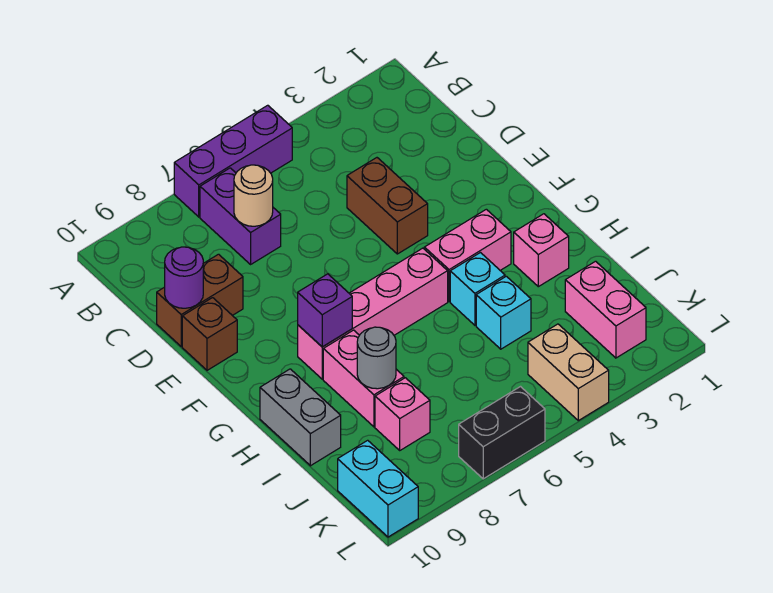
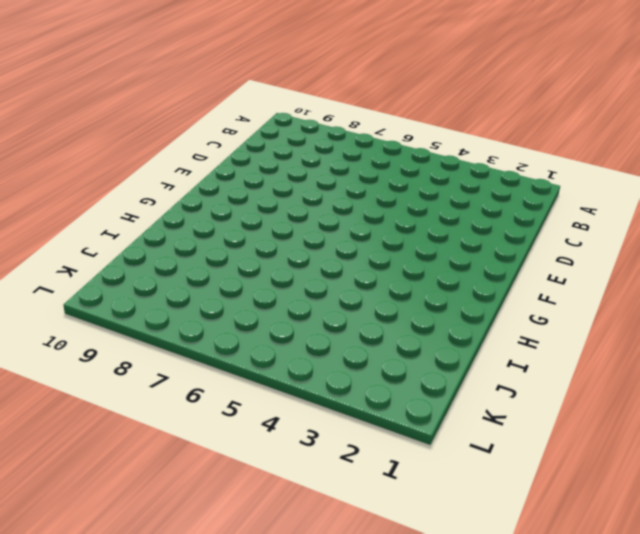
none -> purple 1x3 brick [174,105,292,217]
none -> purple 1x2 brick [200,168,281,264]
none -> brown 1x2 brick [347,158,428,254]

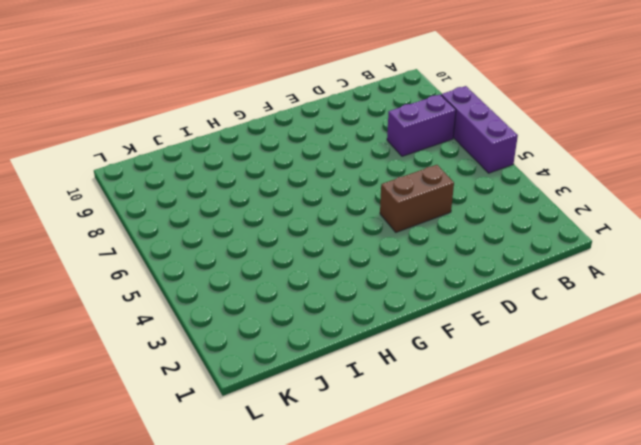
none -> brown 1x2 brick [157,254,243,346]
none -> brown 1x1 brick [182,298,237,370]
none -> pink 1x2 brick [424,209,511,302]

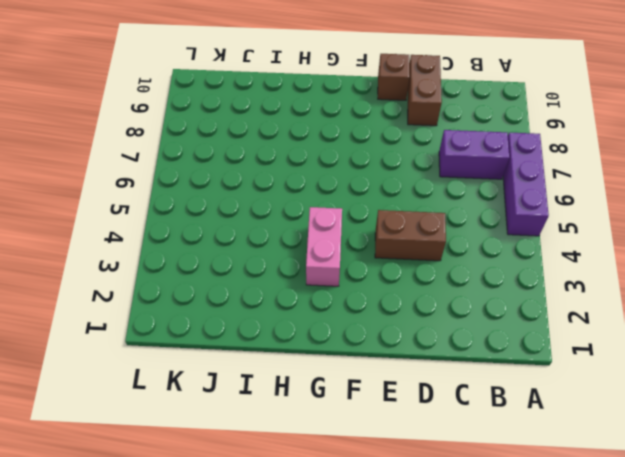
none -> pink 1x4 brick [298,248,448,379]
none -> pink 1x1 brick [514,214,569,287]
none -> cyan 1x1 brick [450,253,505,325]

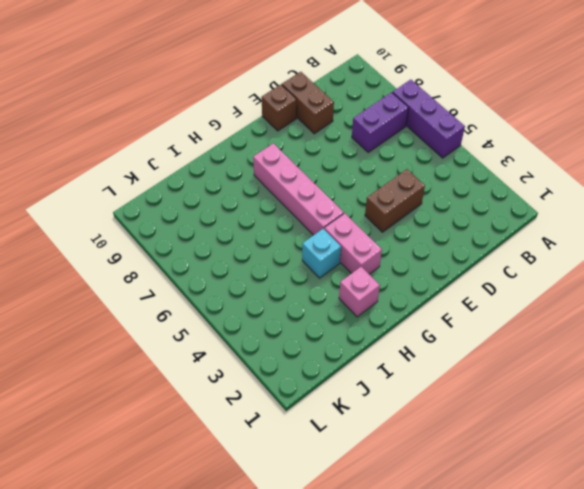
none -> pink 1x2 brick [323,330,404,427]
none -> grey 1x2 brick [260,369,341,466]
none -> cyan 1x1 brick [476,276,531,349]

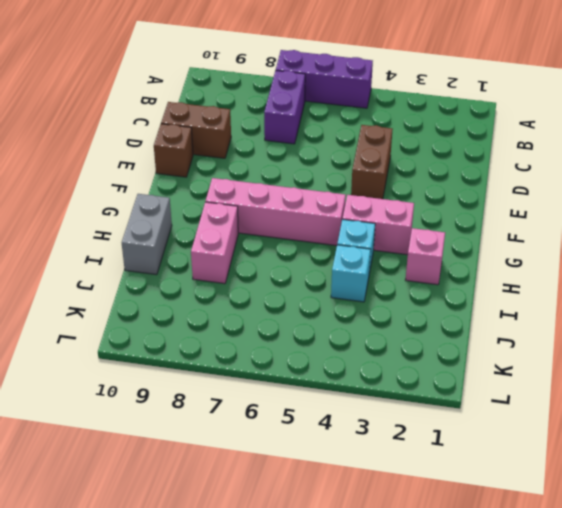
none -> pink 1x2 brick [565,261,646,358]
none -> pink 1x1 brick [375,378,430,450]
none -> tan 1x2 brick [528,324,609,421]

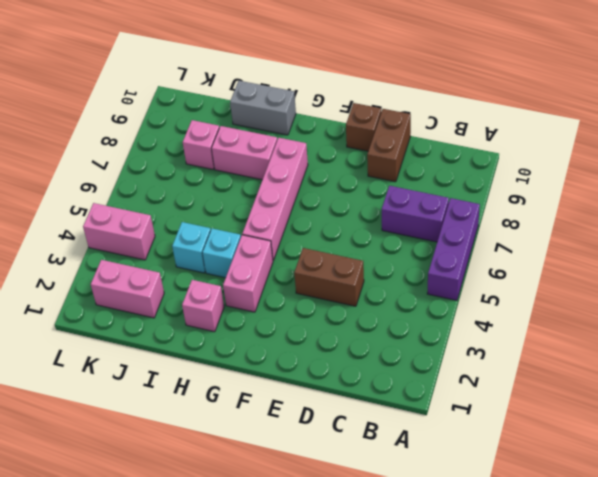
pink 1x2 brick [83,203,155,260] -> tan 1x2 brick [528,324,609,421]
none -> cyan 1x2 brick [338,440,418,537]
none -> black 1x2 brick [459,387,545,479]
none -> tan 1x1 round brick [234,165,273,226]

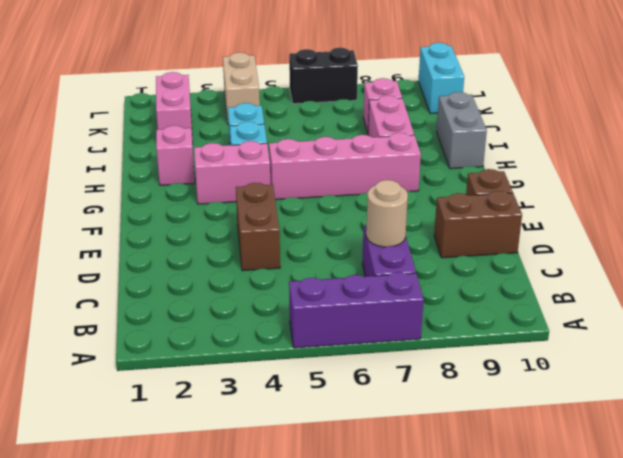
none -> purple 1x1 round brick [165,247,203,308]
none -> purple 1x1 brick [298,274,352,347]
none -> grey 1x1 round brick [357,327,396,389]

